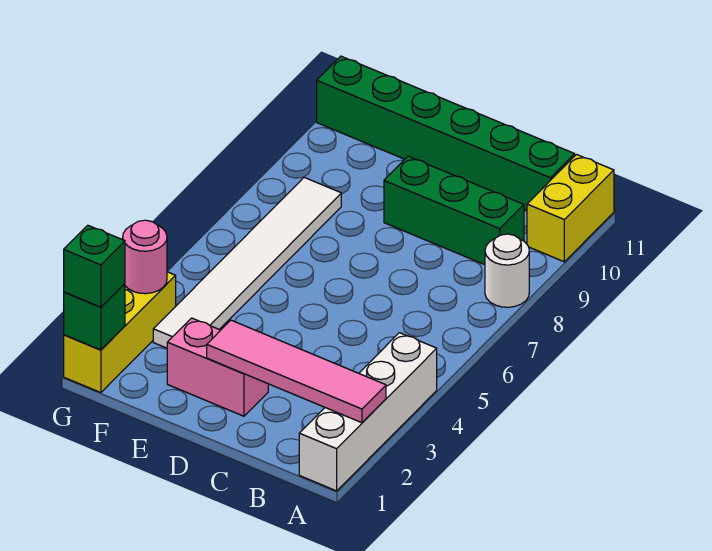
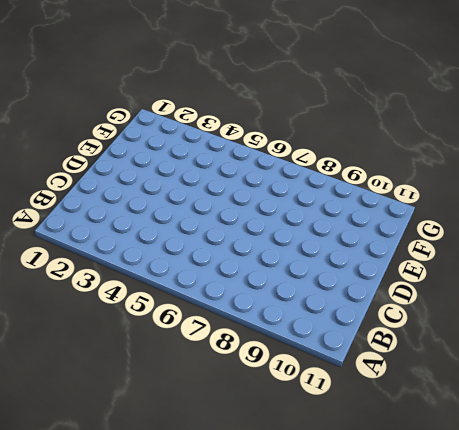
none -> white 1x4 brick [299,333,437,491]
none -> white 1x1 round brick [485,234,529,307]
none -> yellow 1x2 brick [527,155,614,262]

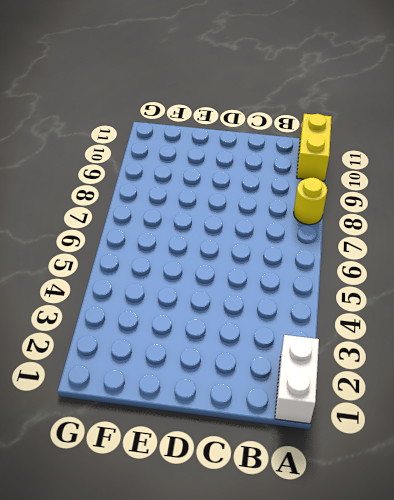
white 1x2 brick [275,335,319,424] -> white 1x4 brick [299,333,437,491]
yellow 1x1 round brick [294,177,327,225] -> white 1x1 round brick [485,234,529,307]
none -> green 1x3 brick [384,156,524,265]
none -> green 1x6 brick [317,56,575,210]
none -> pink 1x2 brick [167,318,268,416]

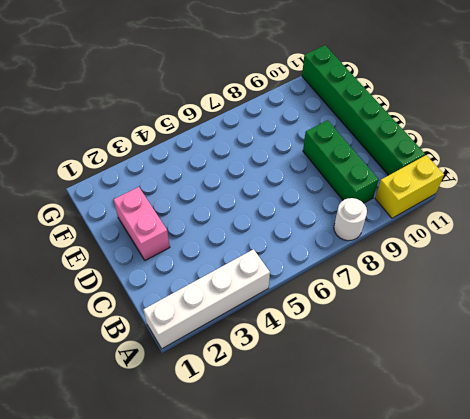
none -> white 1x6 tile [153,177,341,348]
none -> yellow 1x3 brick [64,272,176,393]
none -> pink 1x4 tile [207,320,386,423]

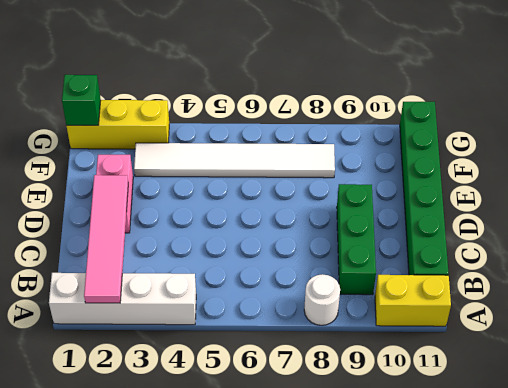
none -> pink 1x1 round brick [123,220,167,294]
none -> green 1x1 brick [64,225,125,307]

